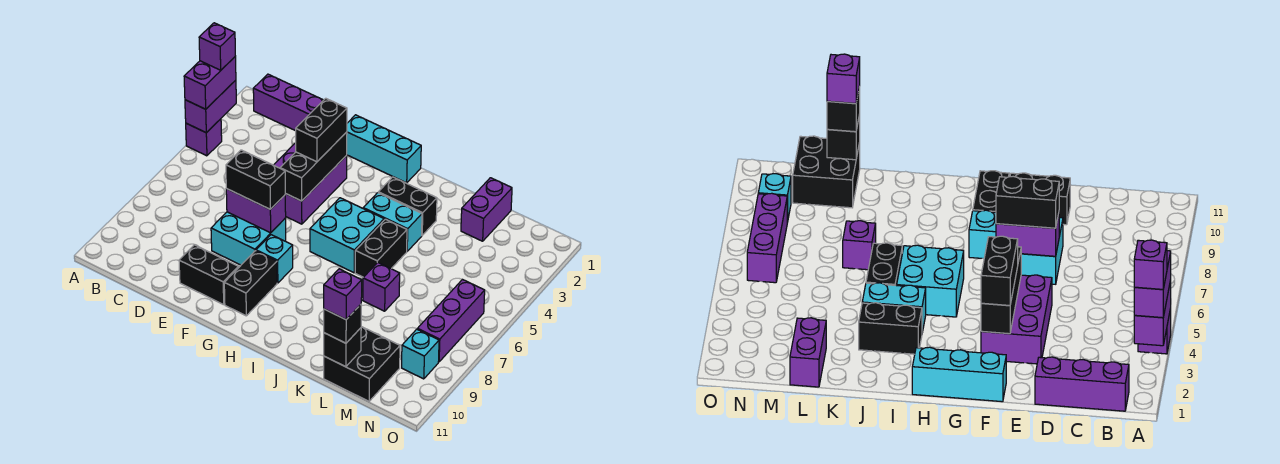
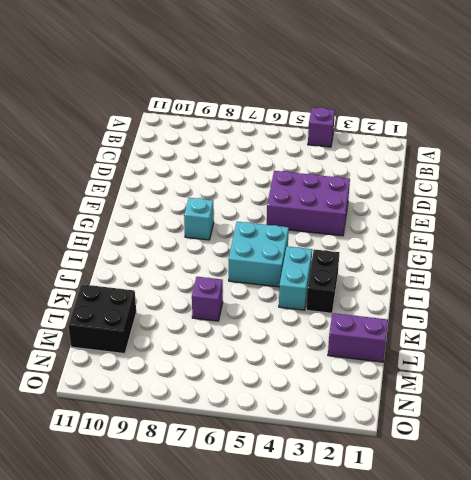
none -> purple 1x3 brick [253,74,323,131]
none -> cyan 2x2 brick [211,212,286,265]
none -> black 1x2 brick [179,245,238,305]

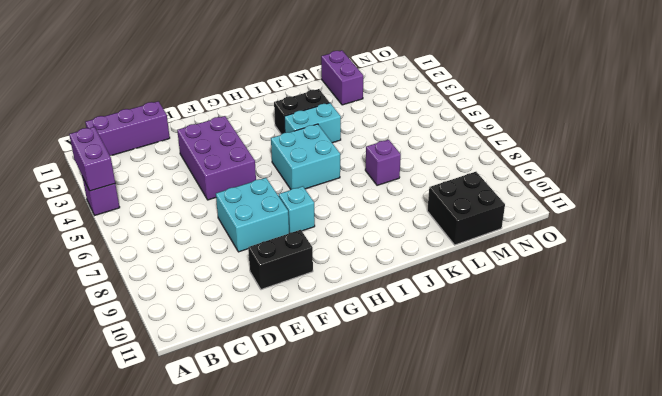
none -> cyan 1x3 brick [347,115,421,183]
none -> black 1x2 brick [224,251,277,316]
none -> black 1x2 brick [355,219,407,277]

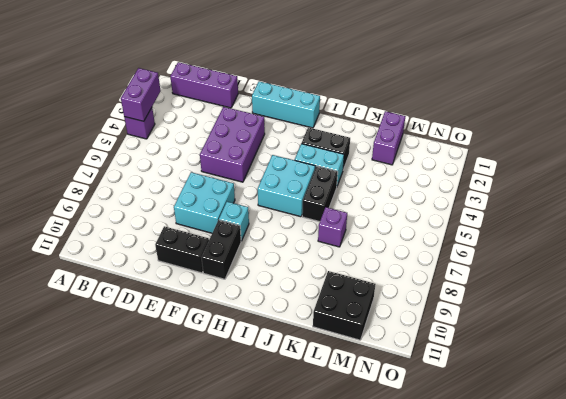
none -> purple 1x3 brick [417,279,485,362]
none -> cyan 1x1 brick [402,329,439,379]
none -> purple 1x2 brick [226,189,286,233]

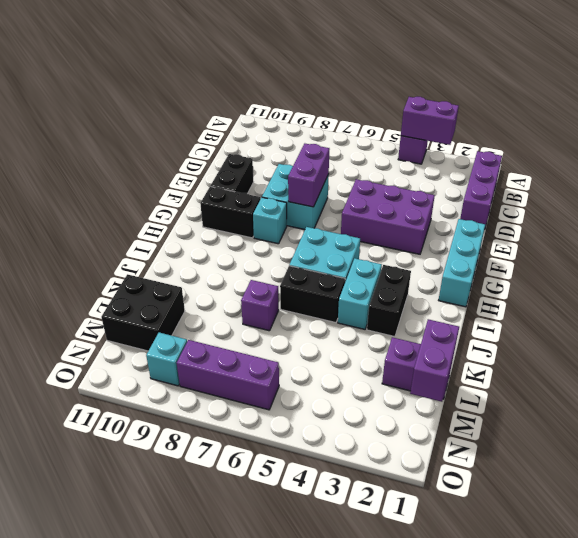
purple 1x2 brick [410,319,459,402] -> purple 1x2 brick turned to [184,57,236,109]
none -> black 1x3 brick [280,132,347,201]
none -> black 1x1 brick [324,328,361,367]
none -> black 1x2 brick [226,150,285,209]

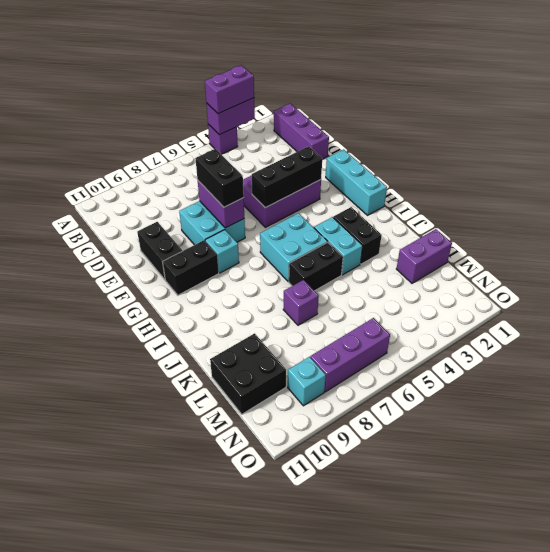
none -> black 1x1 brick [324,328,361,367]
none -> black 1x2 brick [296,98,347,162]
none -> black 1x1 brick [324,304,361,343]

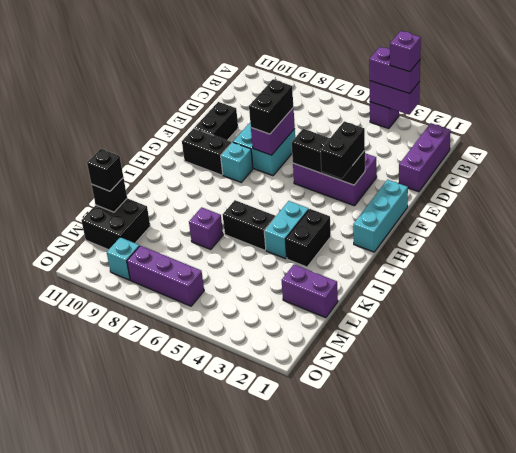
black 1x2 brick [320,121,365,179] -> black 1x2 brick turned to [296,98,347,162]
none -> cyan 2x2 brick [310,198,384,273]
none -> purple 1x1 brick [324,269,362,319]

